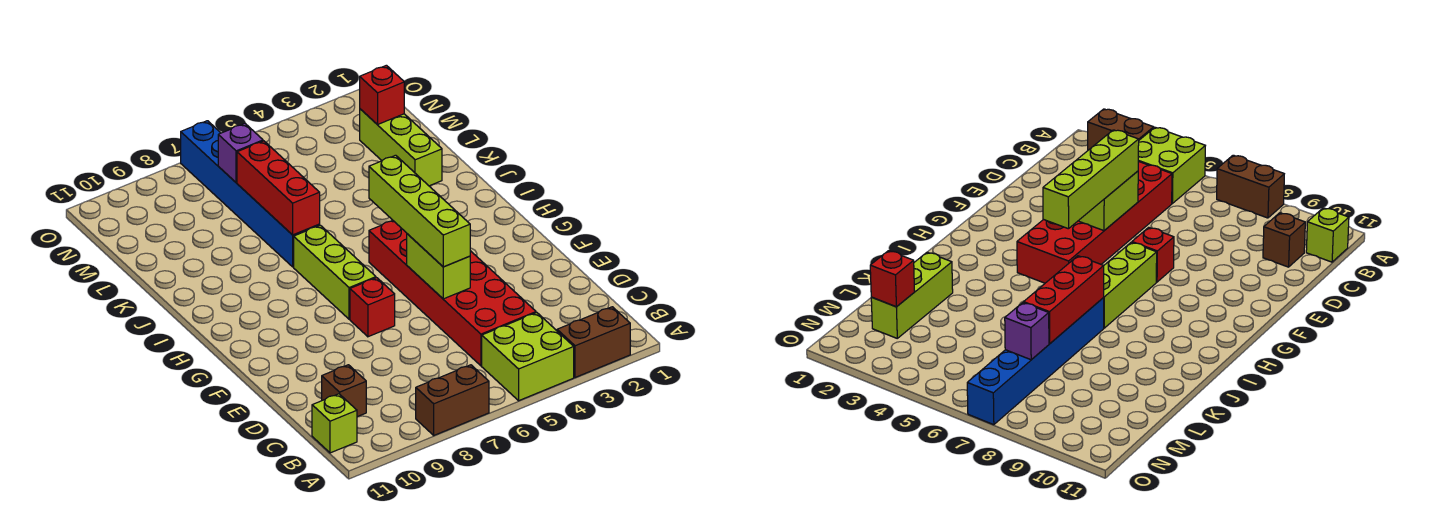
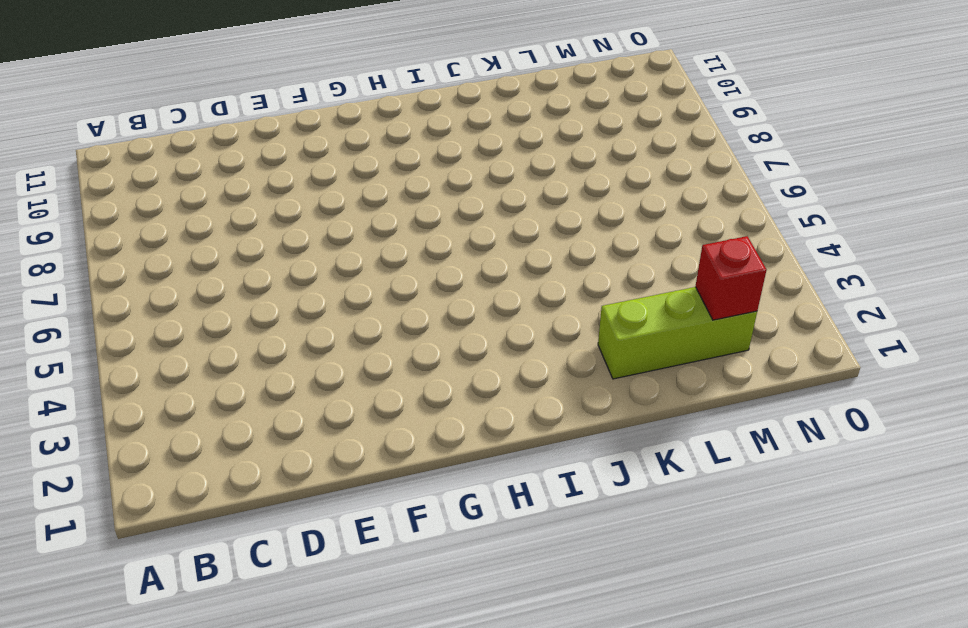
none -> brown 1x2 brick [557,307,630,377]
none -> lime 2x2 brick [482,313,574,401]
none -> brown 1x2 brick [416,365,489,435]

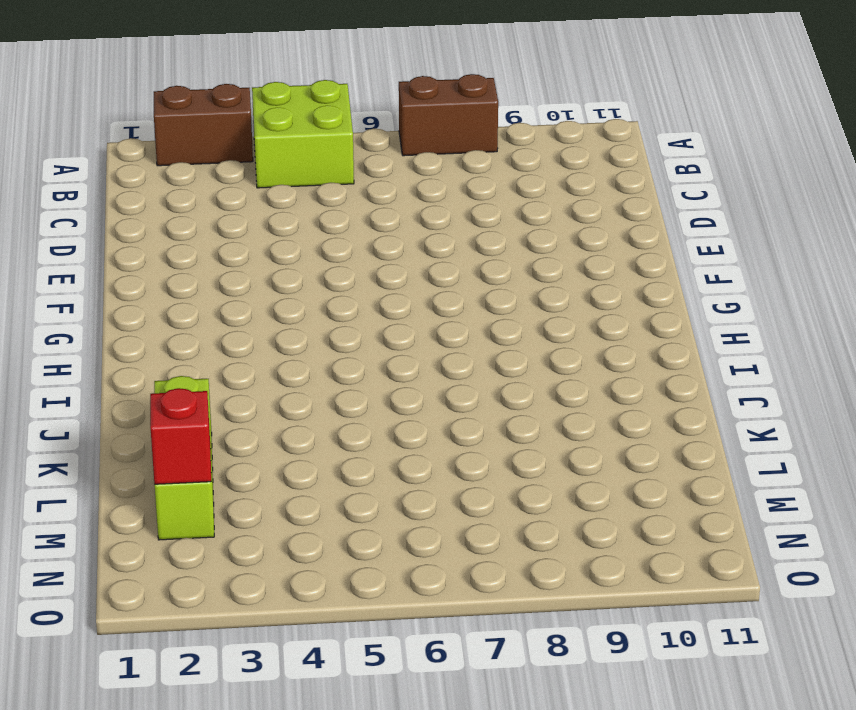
none -> lime 1x1 brick [312,394,357,453]
none -> red 2x6 brick [369,221,536,366]
none -> brown 1x1 brick [322,365,366,417]

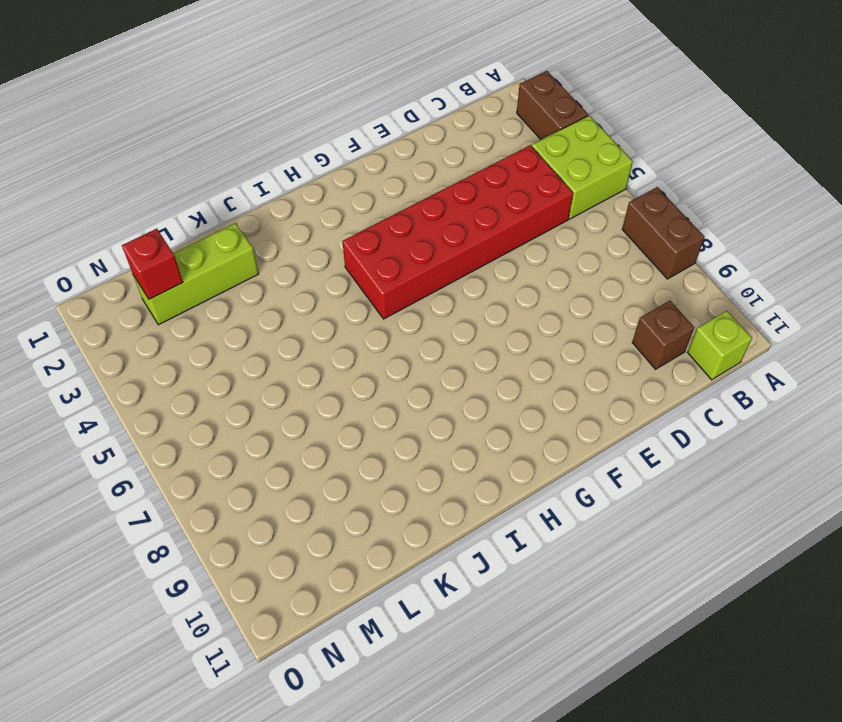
none -> red 1x1 brick [350,278,395,337]
none -> lime 1x3 brick [294,225,376,319]
none -> blue 1x6 brick [181,121,320,267]

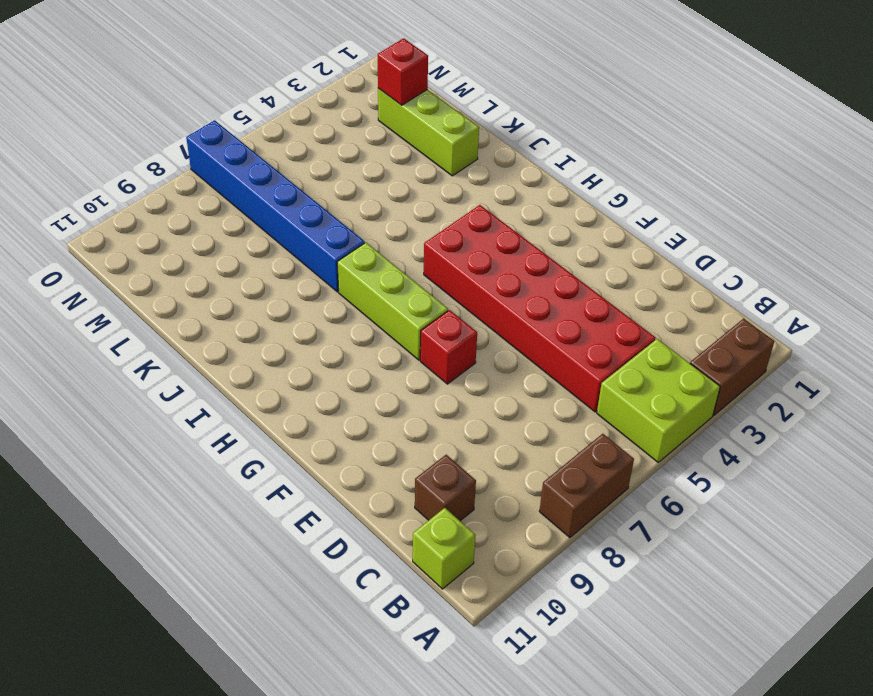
none -> lime 1x2 brick [407,234,470,299]
none -> red 1x3 brick [237,141,320,235]
none -> purple 1x1 brick [218,124,263,183]

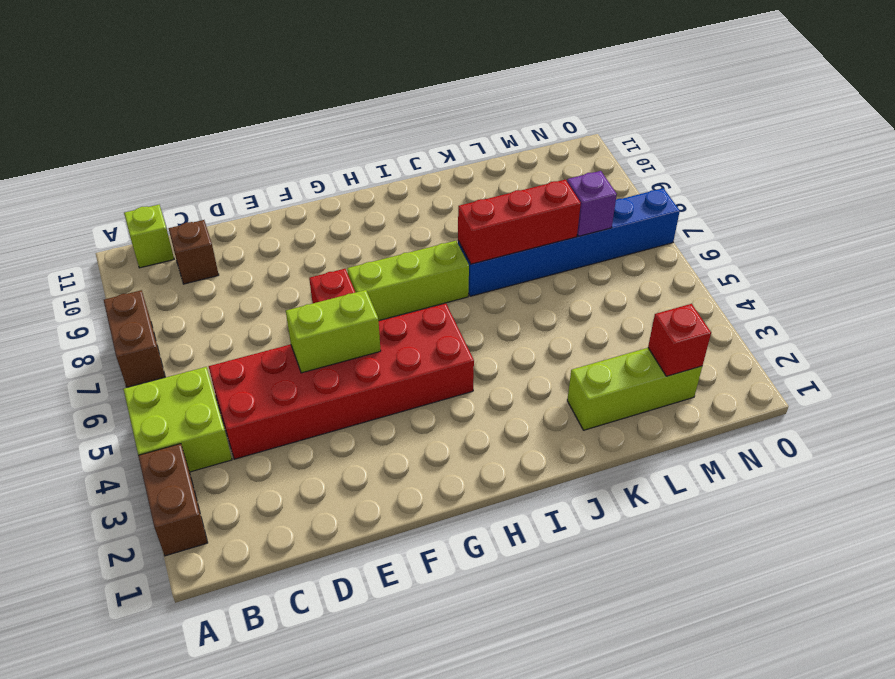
none -> lime 1x4 brick [369,155,470,267]

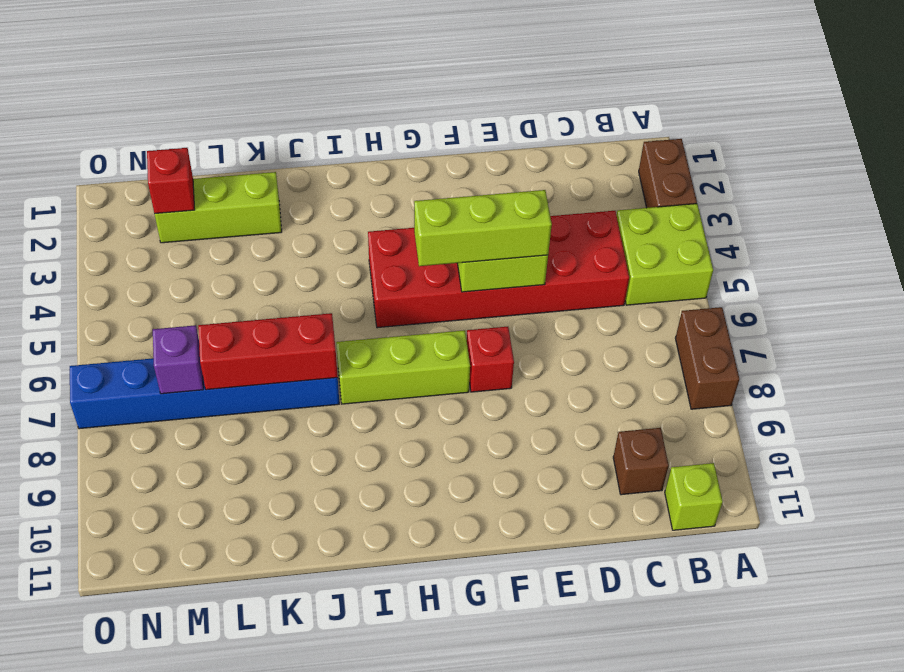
lime 1x3 brick [414,190,552,266] -> lime 1x4 brick [369,155,470,267]

